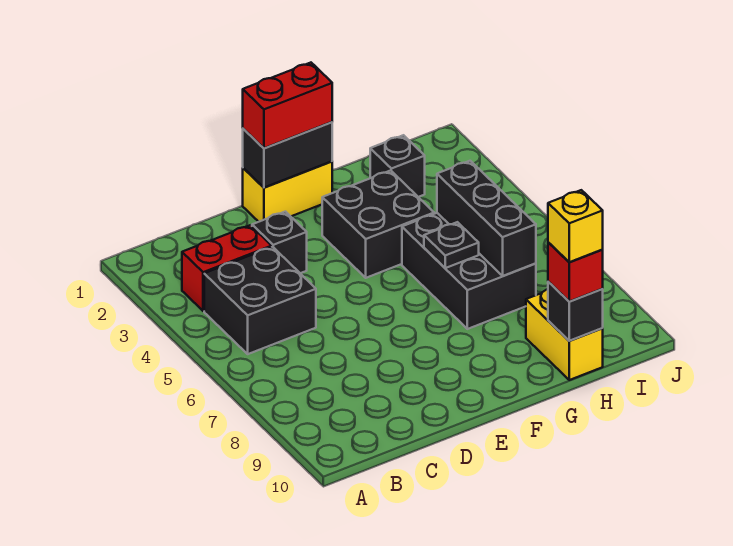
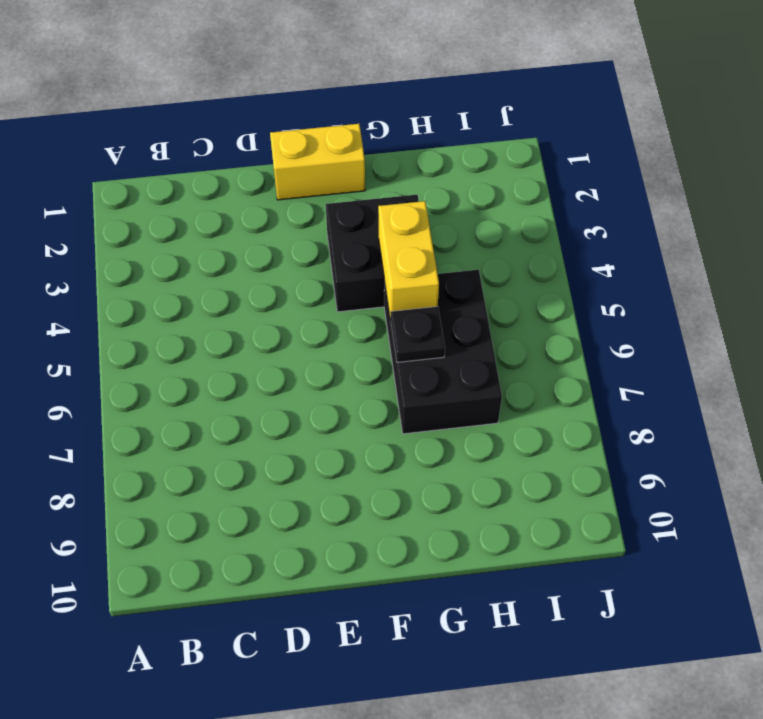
yellow 1x2 brick [378,201,439,319] -> yellow 1x2 brick moved to [526,289,603,380]
none -> red 1x2 brick [182,225,272,311]
none -> black 2x2 brick [204,247,316,354]
none -> black 1x1 brick [252,212,307,273]

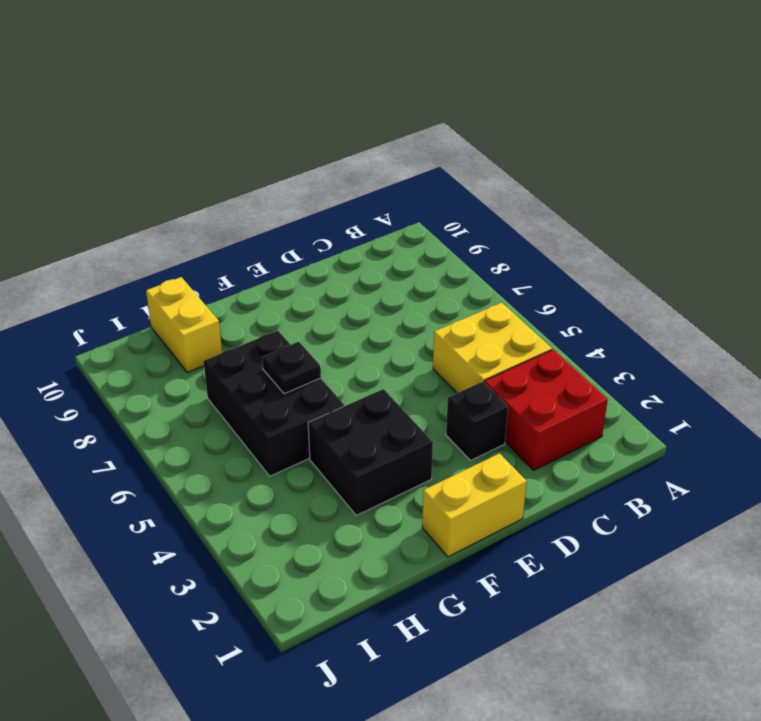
red 2x2 brick [484,349,608,470] -> red 1x2 brick [182,225,272,311]
yellow 2x2 brick [433,302,552,393] -> black 2x2 brick [204,247,316,354]
none -> black 1x1 brick [370,135,425,197]
none -> black 1x2 brick [243,122,332,188]
none -> black 1x3 brick [437,161,536,276]

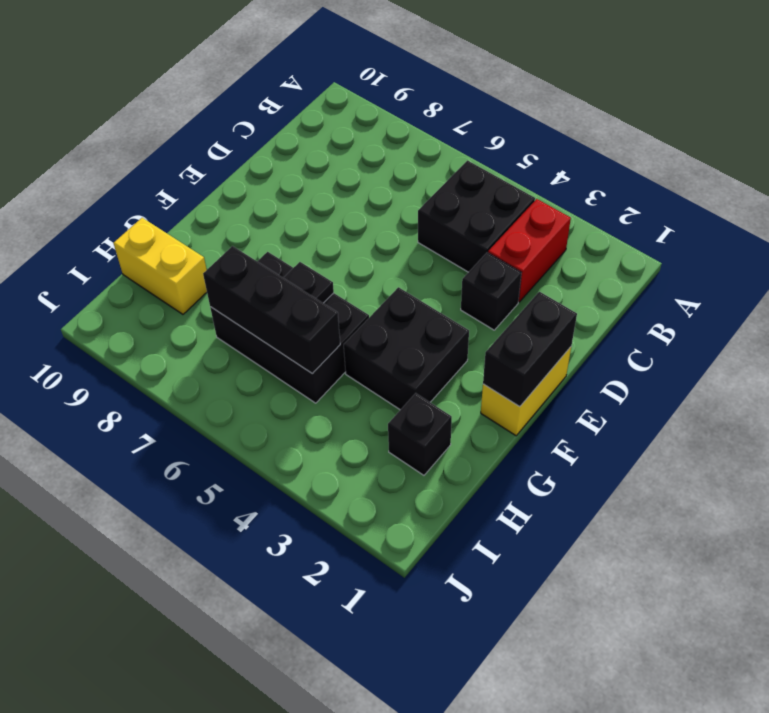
none -> black 1x1 brick [548,282,603,341]
none -> red 1x2 brick [243,63,332,148]
none -> red 1x1 brick [548,243,603,301]

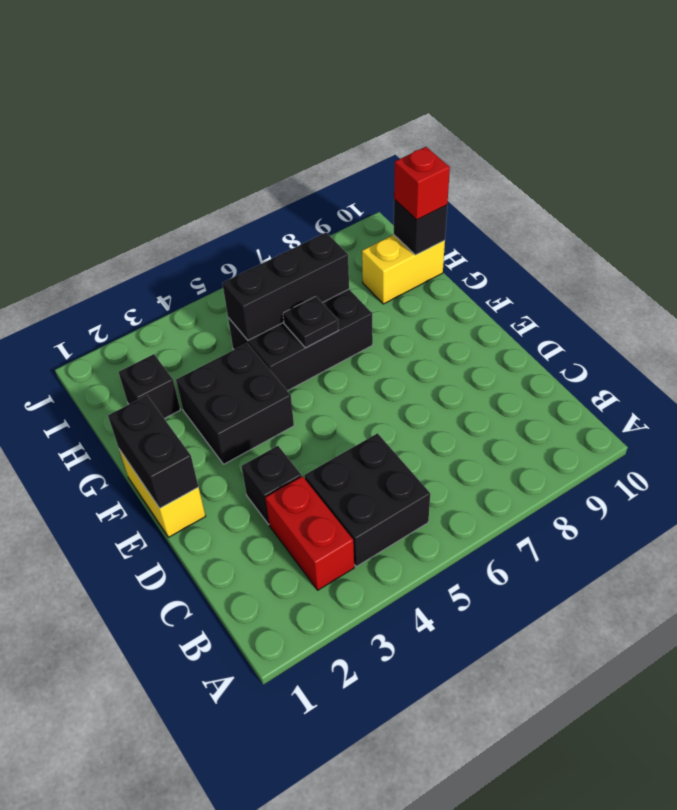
none -> red 1x2 brick [243,63,332,148]
none -> yellow 1x1 brick [548,190,603,262]

